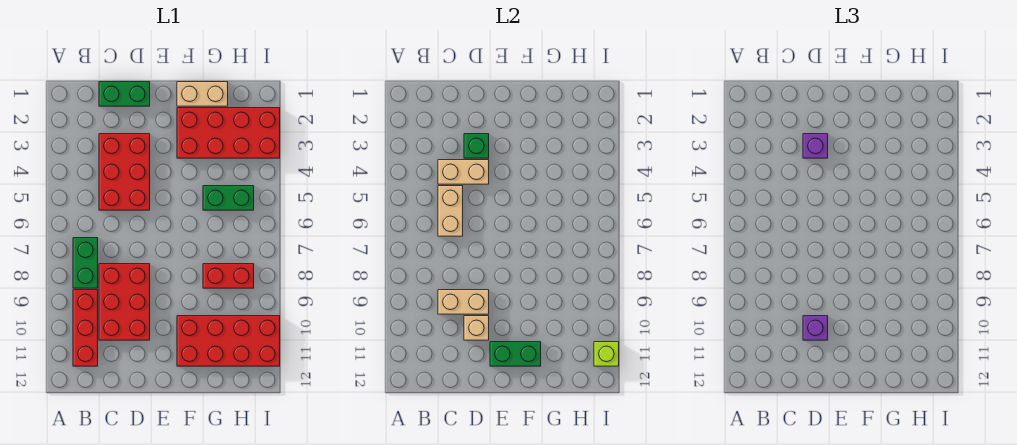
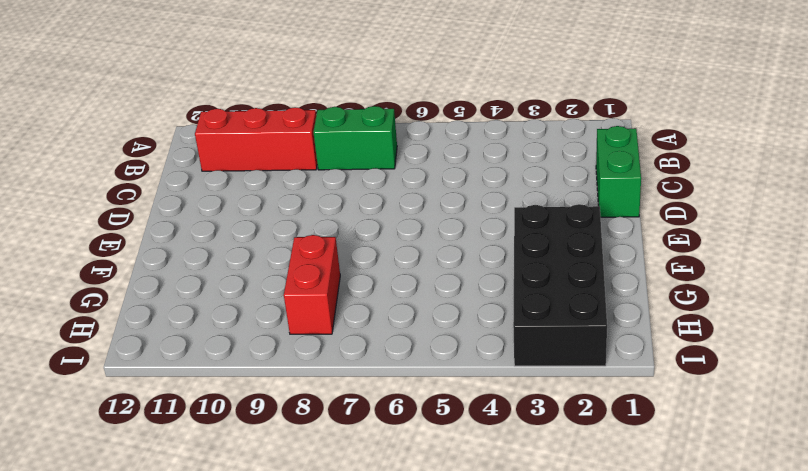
black 2x4 brick [513,204,607,366] -> red 2x4 brick [177,108,280,158]
none -> red 2x3 brick [99,134,150,210]
none -> red 2x3 brick [99,264,150,340]
none -> tan 1x2 brick [177,82,228,106]

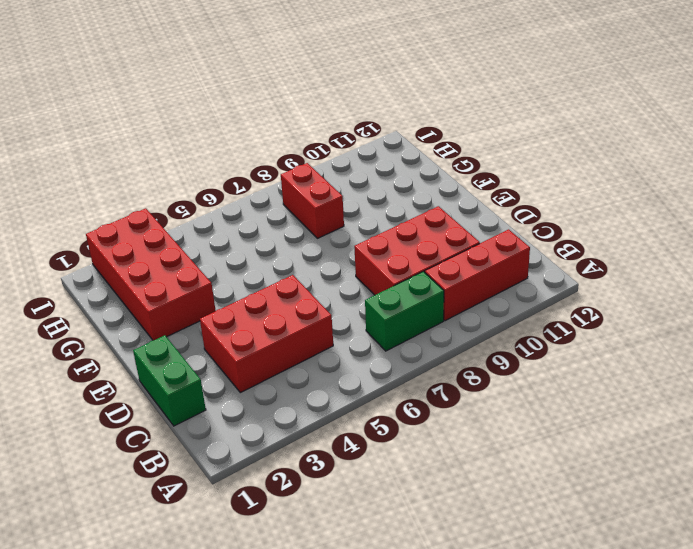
none -> tan 1x2 brick [177,82,228,106]
none -> red 2x4 brick [177,316,280,366]
none -> green 1x2 brick [203,186,254,210]

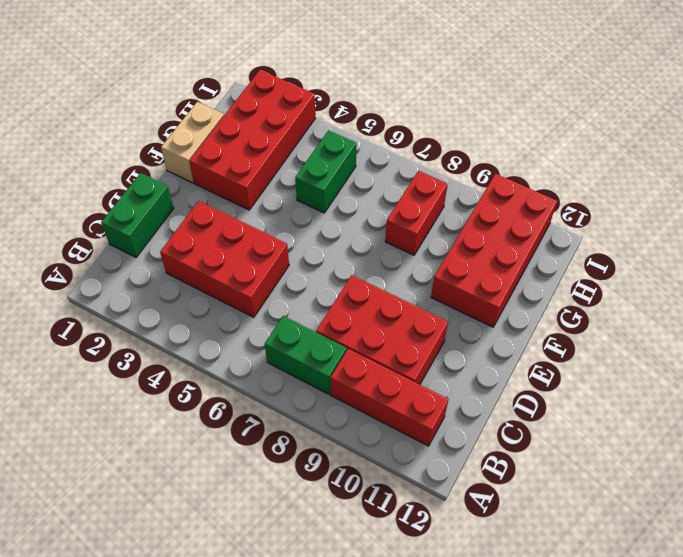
none -> tan 1x2 brick [438,160,489,184]
none -> tan 1x2 brick [438,186,463,236]
none -> tan 1x2 brick [438,290,489,314]

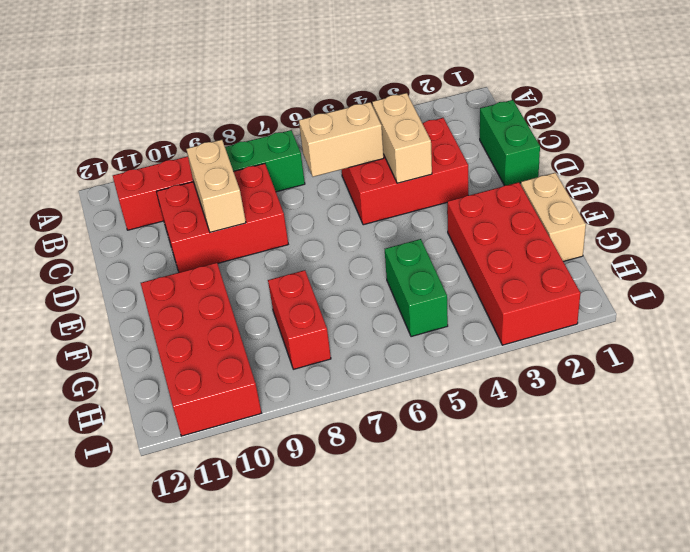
none -> green 1x1 brick [464,134,489,158]
none -> tan 1x1 brick [464,316,489,340]
none -> green 1x2 brick [490,342,541,366]

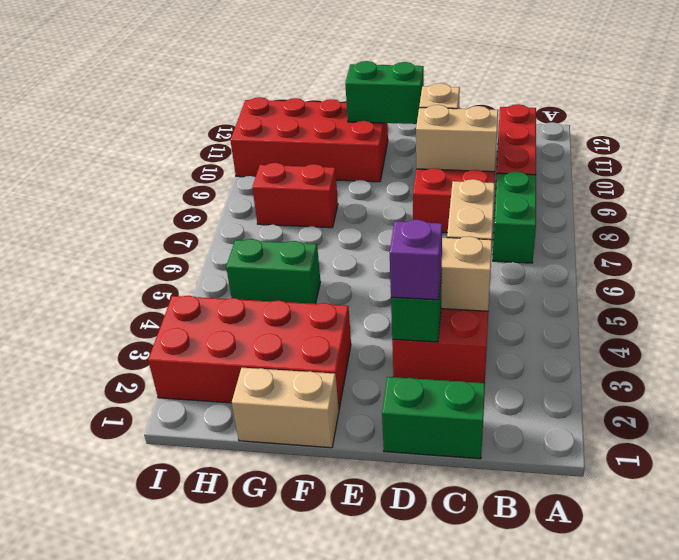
none -> lime 1x1 brick [594,342,619,366]
none -> purple 1x1 brick [803,316,828,340]

